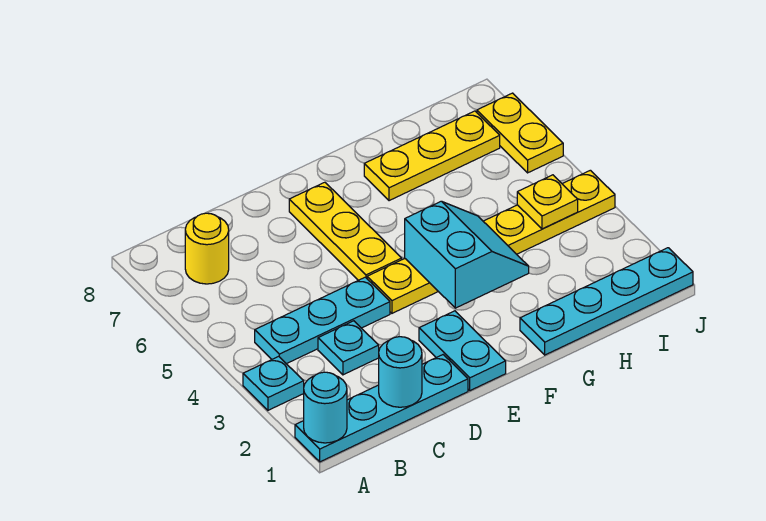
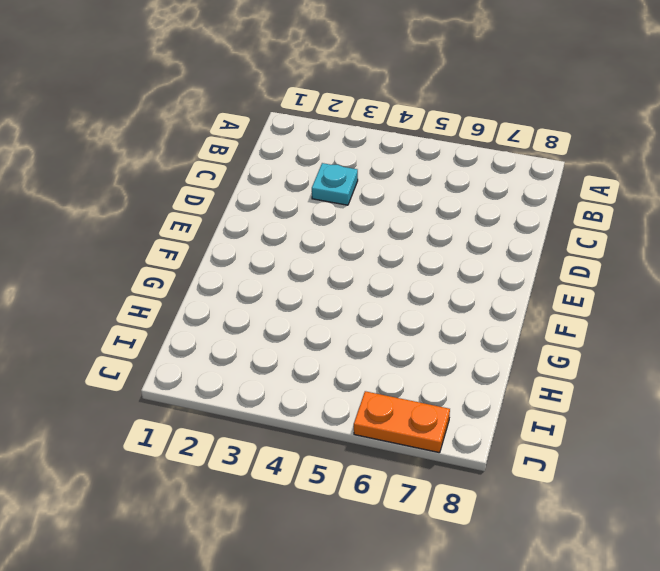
orange 1x2 plate [354,391,450,453] -> yellow 1x2 plate [477,93,563,173]
none -> cyan 1x4 plate [295,355,468,462]
none -> cyan 1x1 plate [243,356,304,410]
none -> cyan 1x3 plate [255,277,390,364]

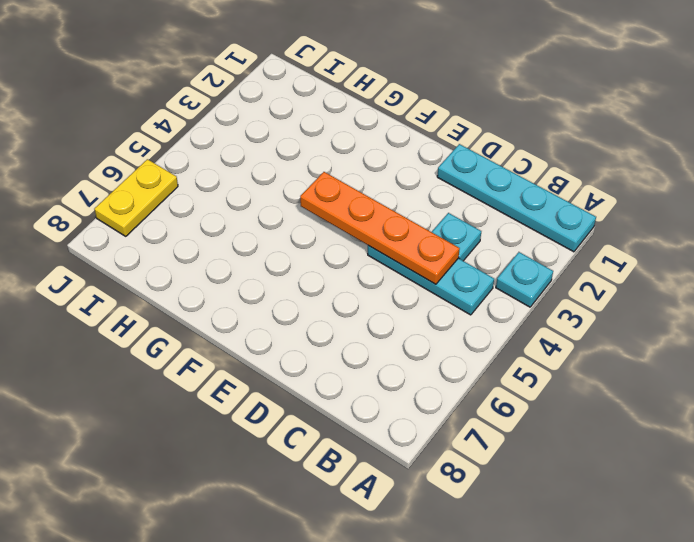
orange 1x4 plate [300,172,460,284] -> cyan 2x2 slope [405,201,529,308]
none -> yellow 1x1 round brick [185,213,229,284]
none -> cyan 1x2 plate [419,311,506,391]
none -> yellow 1x6 plate [367,170,615,313]

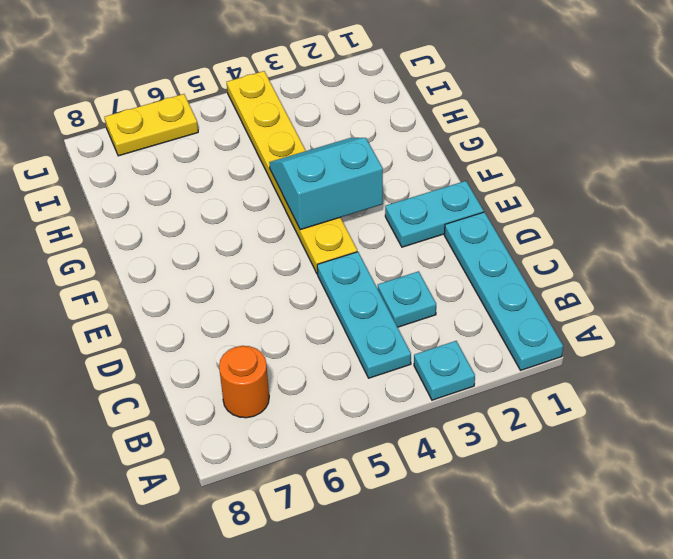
orange 1x1 round brick [219,346,269,418] -> yellow 1x1 round brick [185,213,229,284]
none -> yellow 1x3 plate [289,182,402,280]
none -> cyan 1x4 plate [520,248,693,355]
none -> yellow 1x3 plate [364,111,500,201]

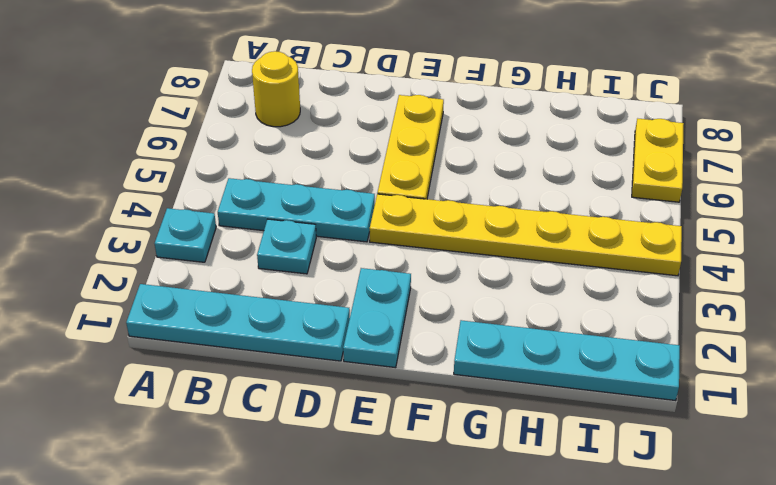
none -> yellow 1x3 plate [364,111,500,201]
none -> cyan 1x1 round brick [304,372,347,443]
none -> cyan 1x1 round brick [379,337,422,407]

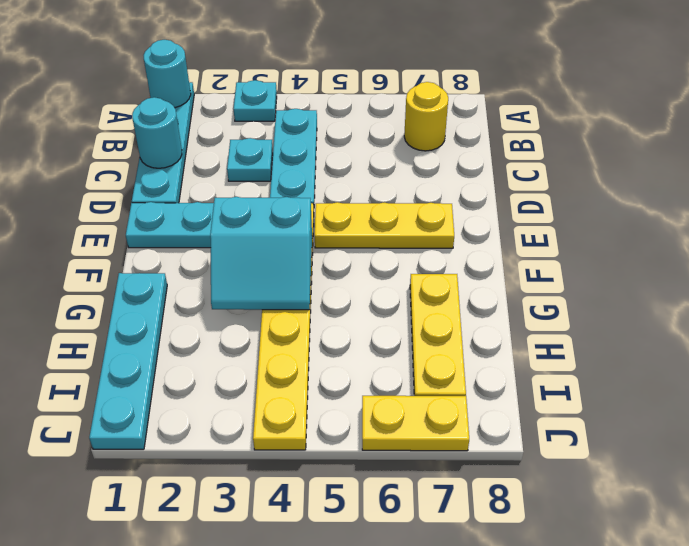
none -> yellow 1x1 plate [517,175,578,229]

